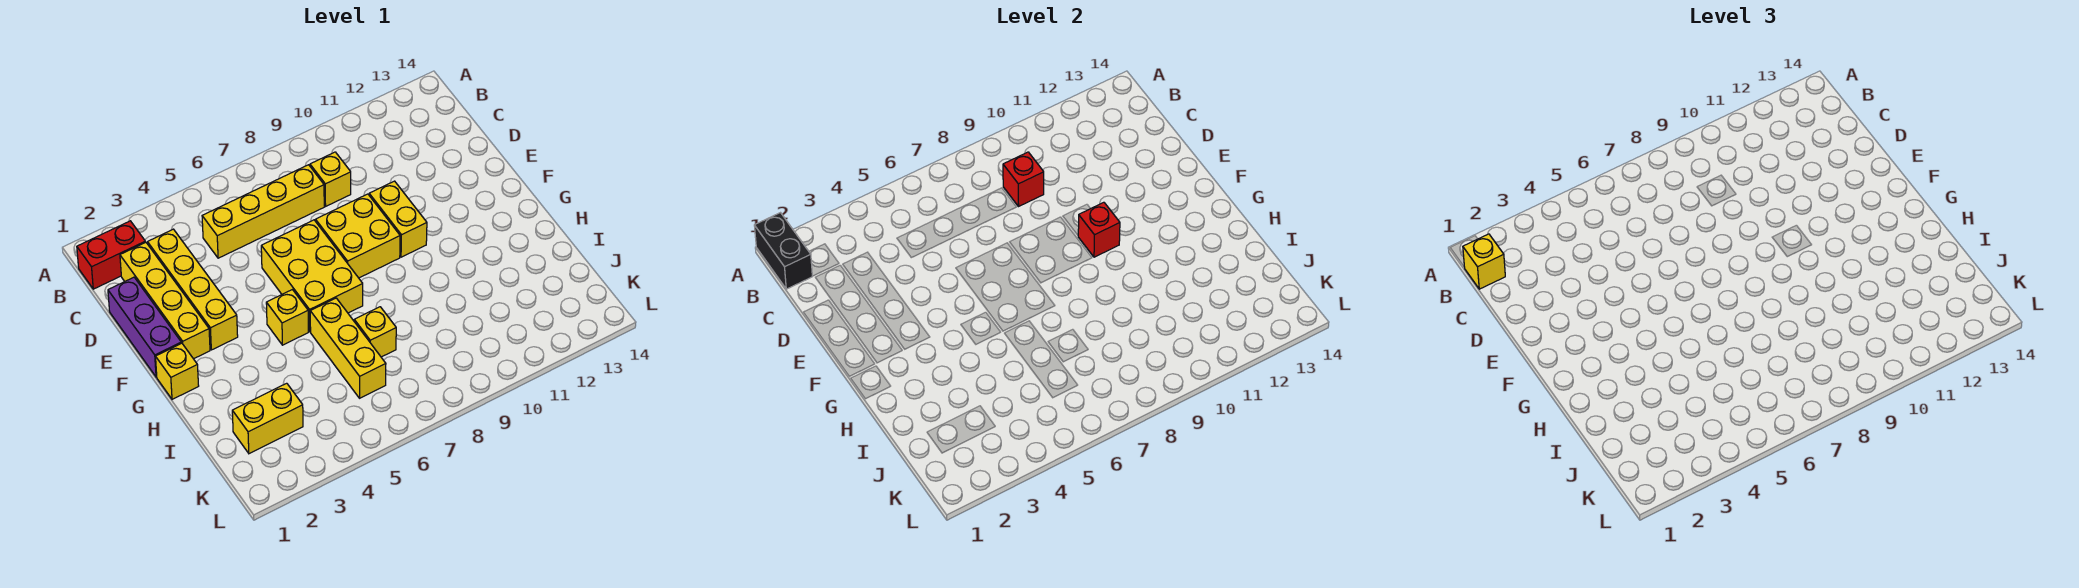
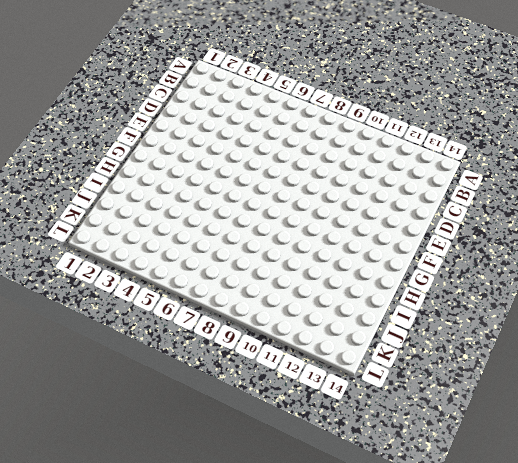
none -> red 1x2 brick [77,221,145,289]
none -> yellow 1x4 brick [120,242,210,359]
none -> yellow 1x4 brick [148,229,238,350]

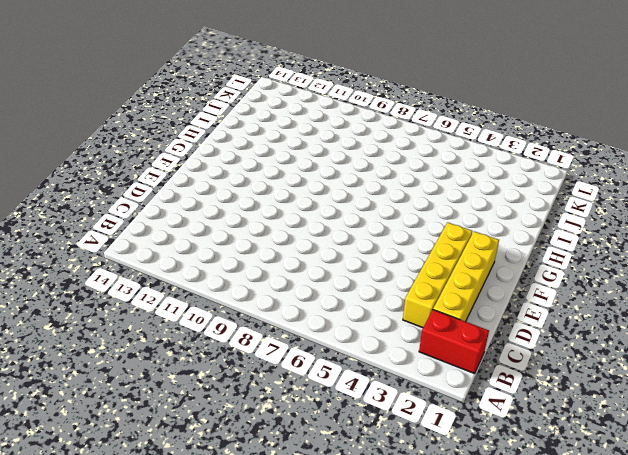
none -> yellow 1x4 brick [202,165,324,258]
none -> yellow 1x1 brick [310,152,351,206]
none -> purple 1x3 brick [108,277,181,377]

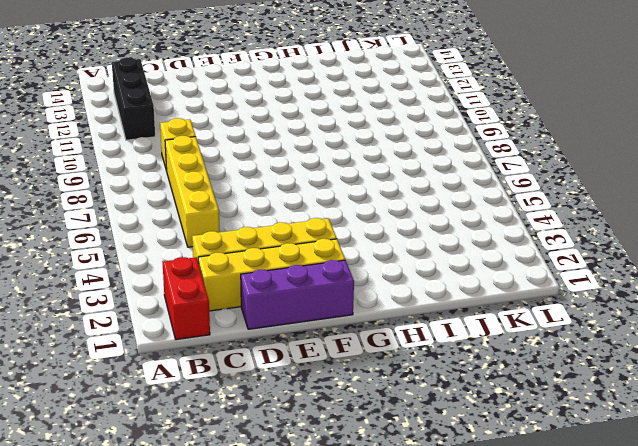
black 1x3 brick [112,57,155,140] -> none
none -> yellow 2x3 brick [261,220,363,332]
none -> yellow 2x2 brick [316,194,400,278]
none -> yellow 1x2 brick [369,181,427,257]

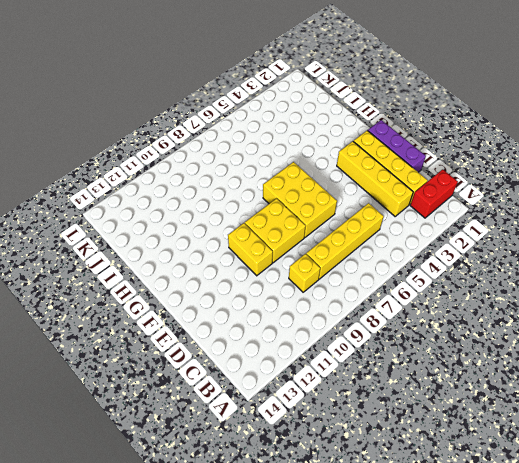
none -> yellow 1x1 brick [156,343,199,399]
none -> yellow 1x1 brick [266,290,308,345]
none -> yellow 1x3 brick [310,298,386,398]

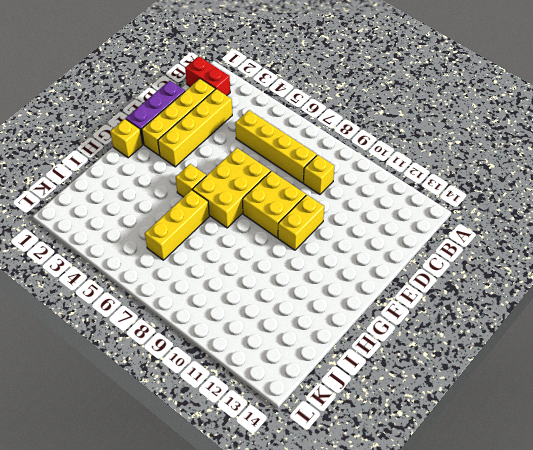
none -> yellow 1x1 brick [354,307,396,357]
none -> yellow 1x2 brick [232,383,303,454]
none -> black 1x2 brick [754,213,812,289]

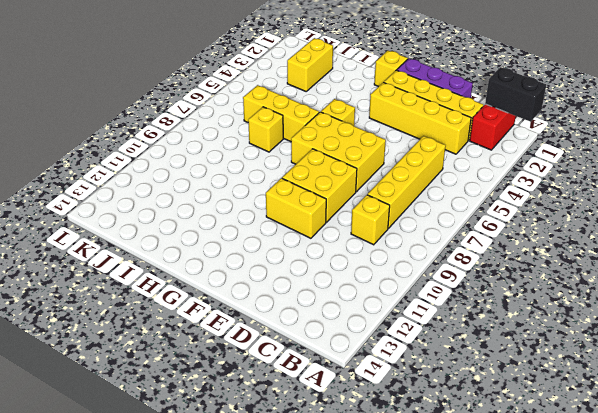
none -> red 1x1 brick [1003,152,1044,206]
none -> red 1x1 brick [1078,202,1120,257]
none -> yellow 1x1 brick [1463,234,1505,289]

